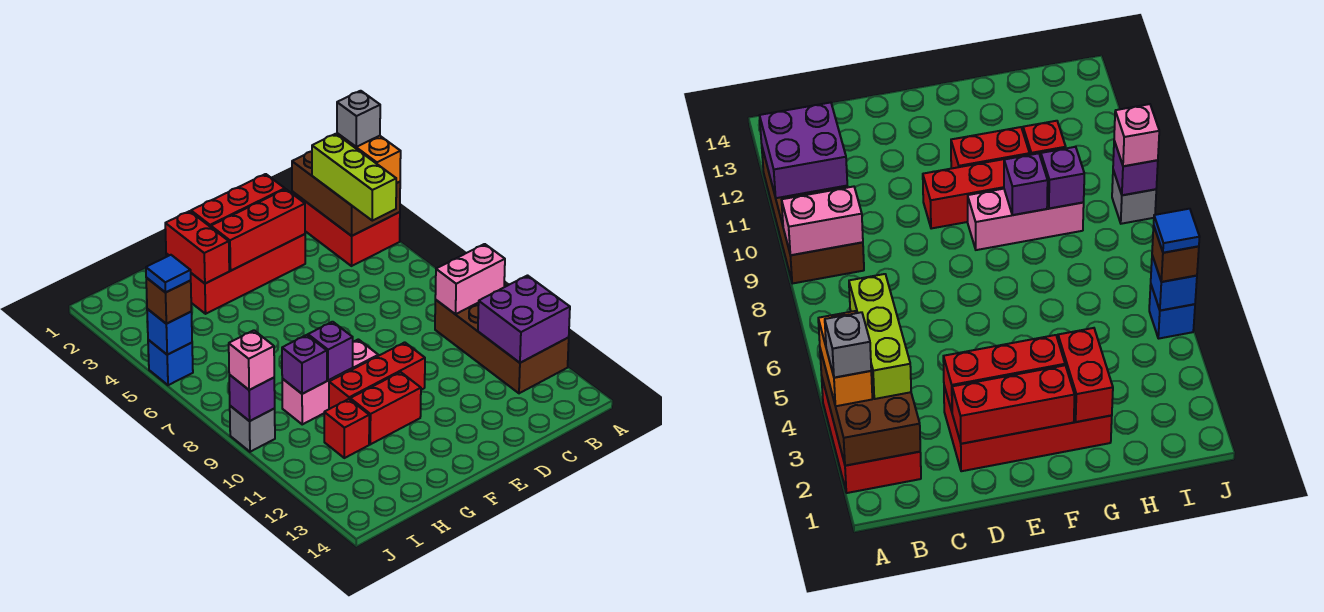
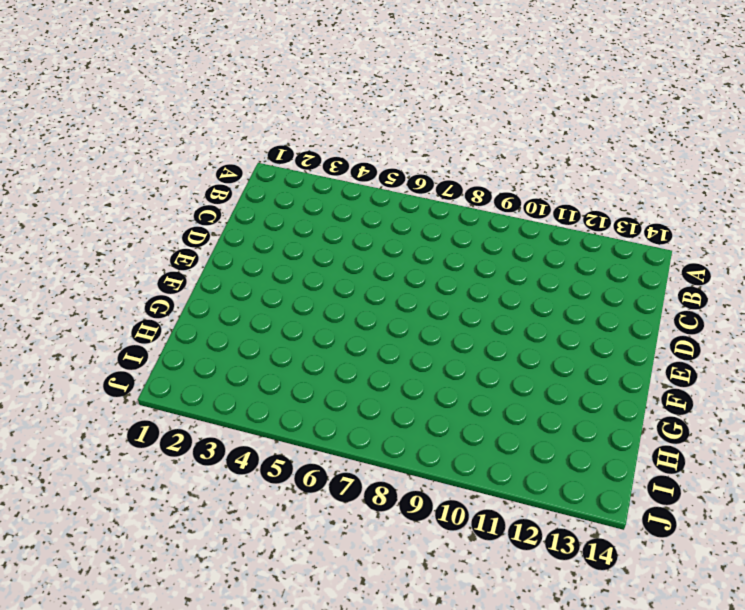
none -> red 2x3 brick [292,192,400,266]
none -> brown 2x4 brick [435,300,569,393]
none -> red 2x4 brick [166,234,305,314]

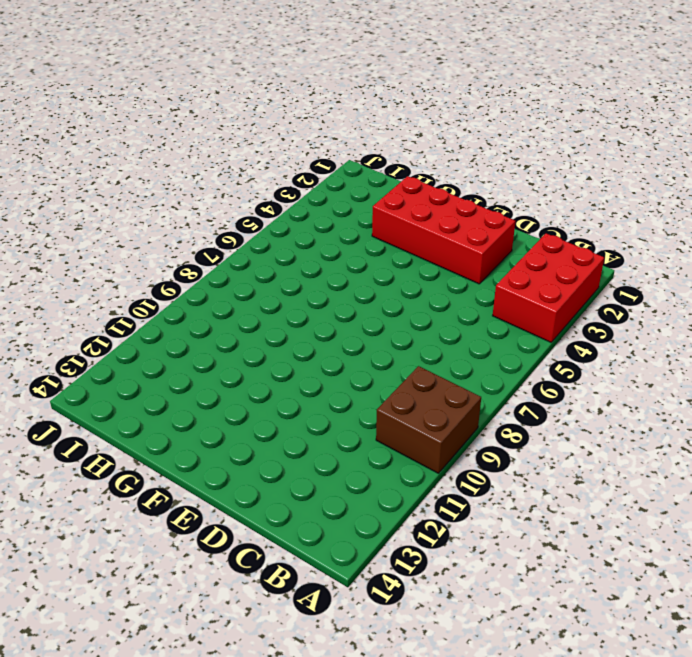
brown 2x2 brick [376,366,481,473] -> brown 2x4 brick [435,300,569,393]
none -> red 1x3 brick [329,342,425,409]
none -> pink 1x3 brick [282,339,378,424]
none -> red 1x2 brick [350,372,421,444]

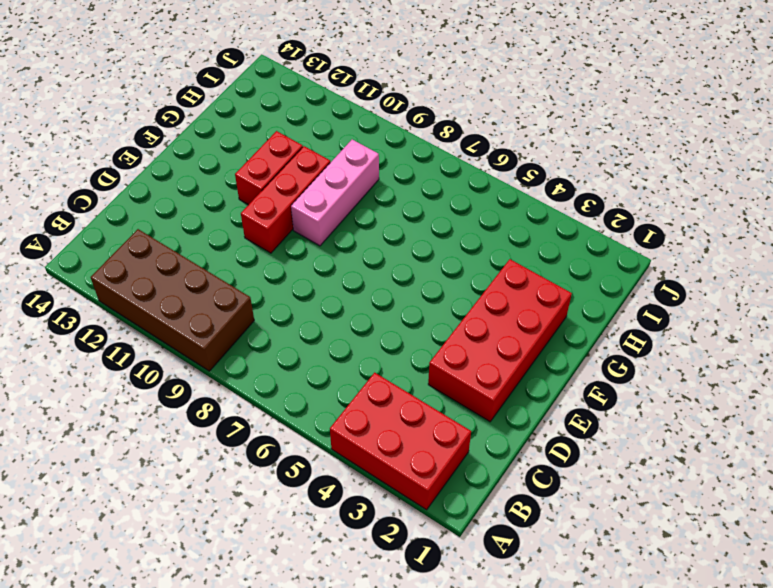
none -> red 1x1 brick [324,399,369,458]
none -> blue 1x1 brick [148,340,193,385]
none -> grey 1x1 brick [230,406,275,452]

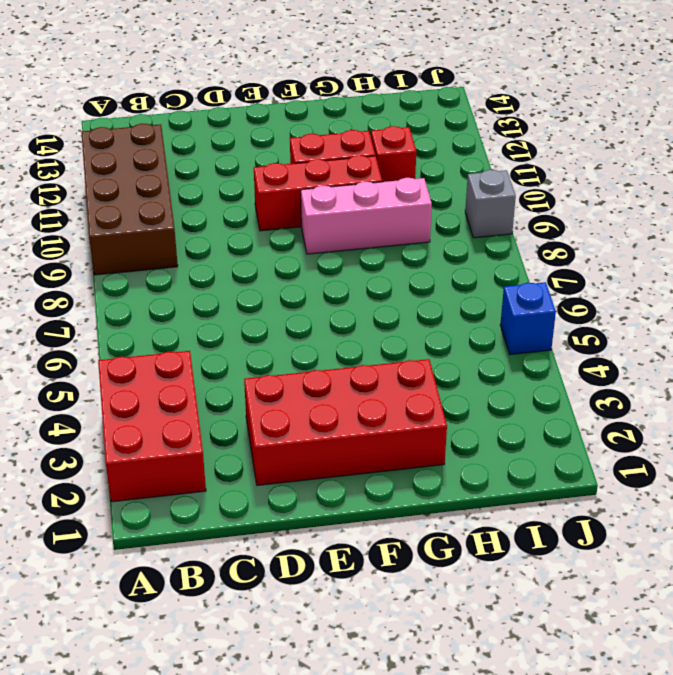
none -> brown 2x3 brick [292,151,400,236]
none -> pink 1x2 brick [435,244,505,314]
none -> purple 2x2 brick [478,276,570,363]

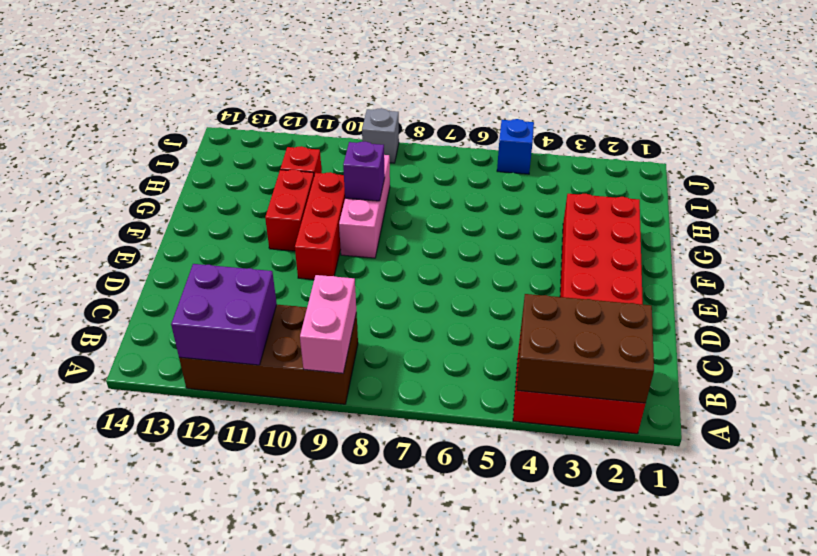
none -> red 1x3 brick [191,174,285,227]
none -> red 1x3 brick [211,189,305,271]
none -> red 1x2 brick [165,211,229,284]

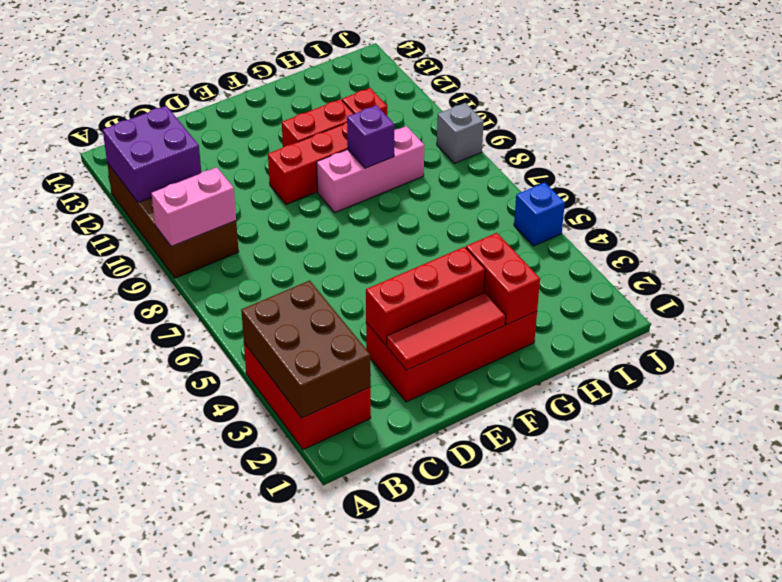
red 1x3 tile [387,292,506,370] -> red 1x3 brick [191,174,285,227]
none -> purple 1x1 brick [282,335,327,394]
none -> blue 1x1 brick [147,309,192,355]
none -> purple 1x1 brick [229,375,275,421]

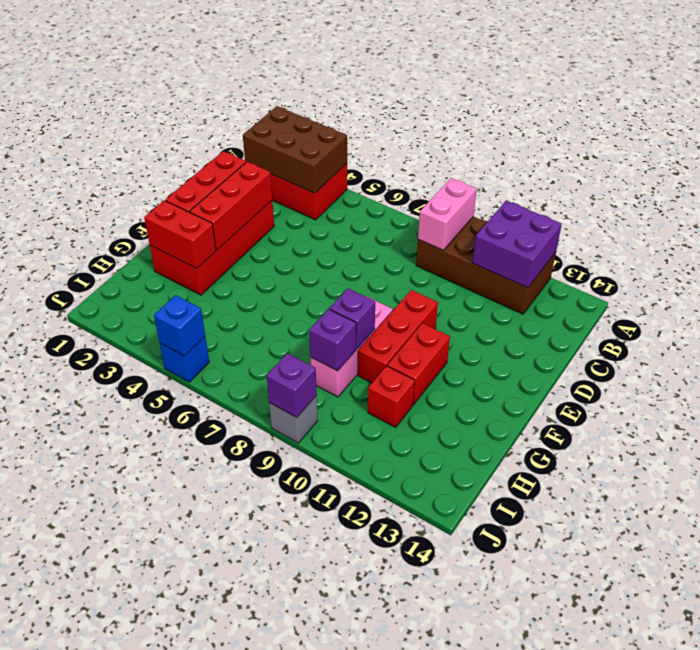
none -> orange 1x2 brick [337,133,401,183]
none -> lime 1x3 brick [312,134,396,221]
none -> brown 1x1 brick [146,278,191,324]

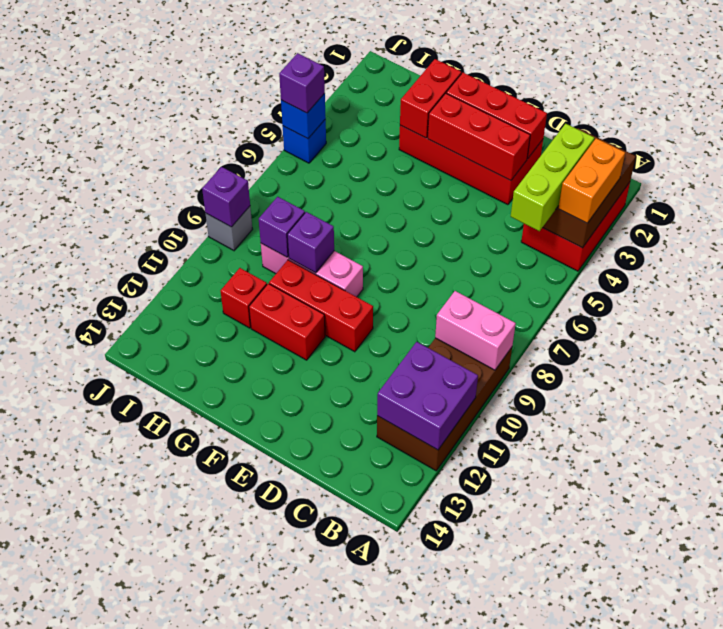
purple 1x1 brick [279,53,325,113] -> brown 1x1 brick [146,278,191,324]
none -> pink 1x1 brick [229,330,274,390]
none -> grey 1x1 brick [337,91,380,147]
none -> blue 1x1 tile [146,255,191,293]

